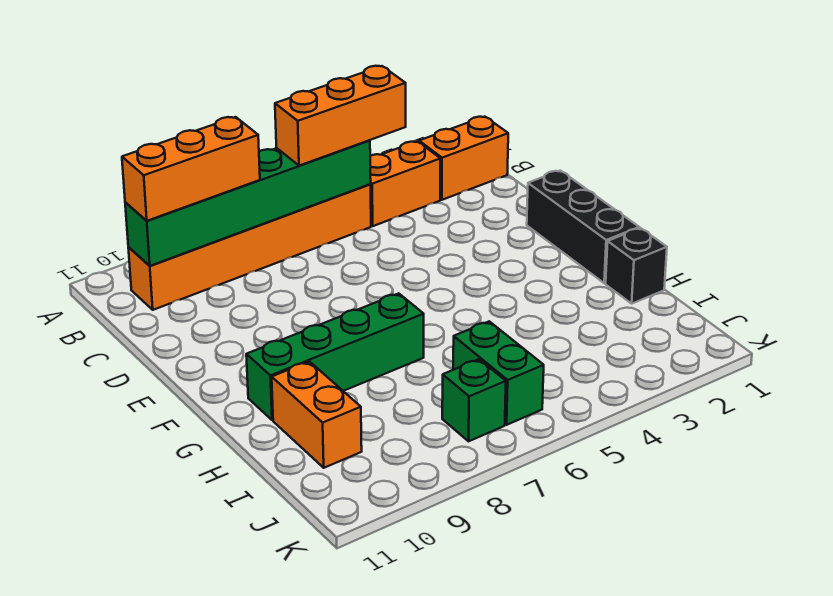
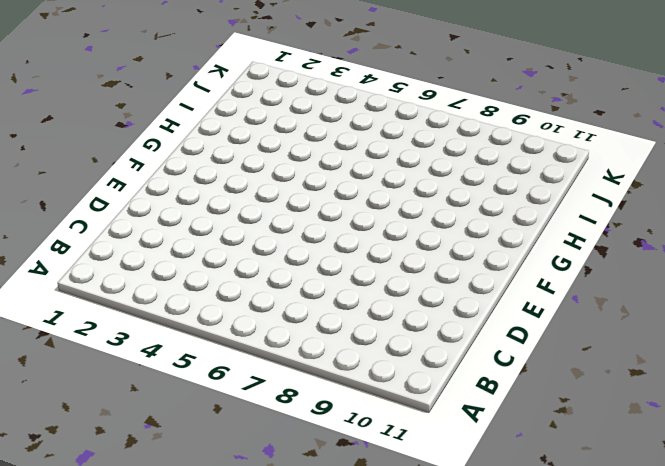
none -> orange 1x2 brick [419,117,508,200]
none -> orange 1x2 brick [370,141,440,226]
none -> orange 1x6 brick [128,185,371,310]

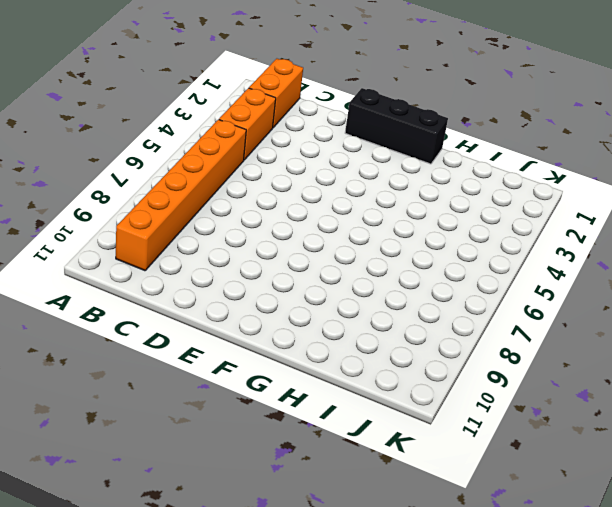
none -> green 1x4 brick [246,293,424,420]
none -> black 1x1 brick [606,228,667,304]
none -> orange 1x2 brick [272,361,362,468]

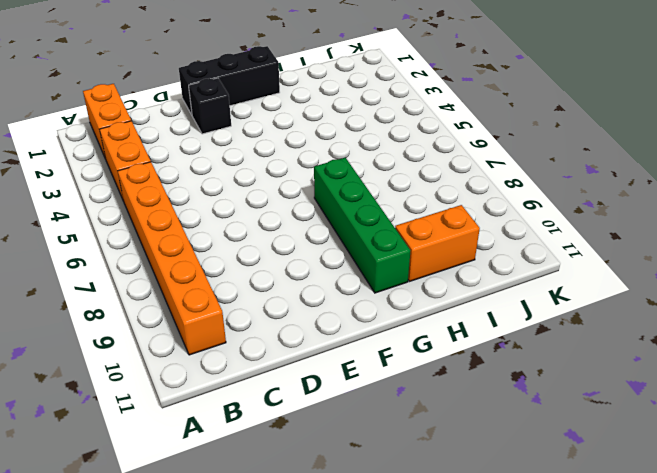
black 1x1 brick [189,78,231,134] -> black 1x1 brick moved to [606,228,667,304]
none -> green 1x2 brick [453,321,544,425]
none -> green 1x1 brick [442,359,506,441]
none -> green 1x6 brick [125,140,371,266]

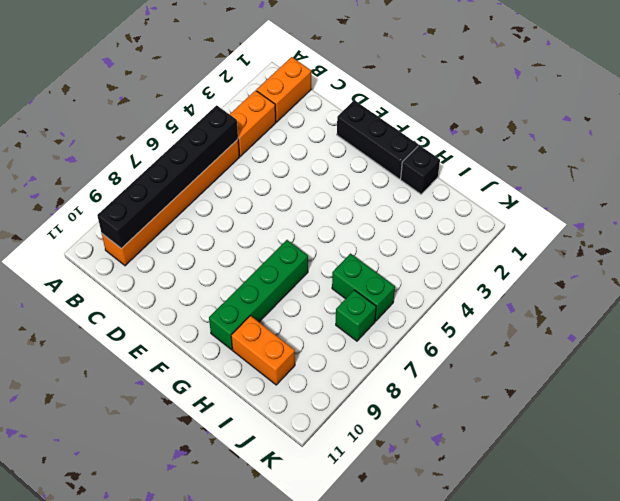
black 1x6 brick [97,105,238,248] -> green 1x6 brick [125,140,371,266]
none -> orange 1x3 brick [275,66,406,166]
none -> orange 1x3 brick [122,117,260,221]

